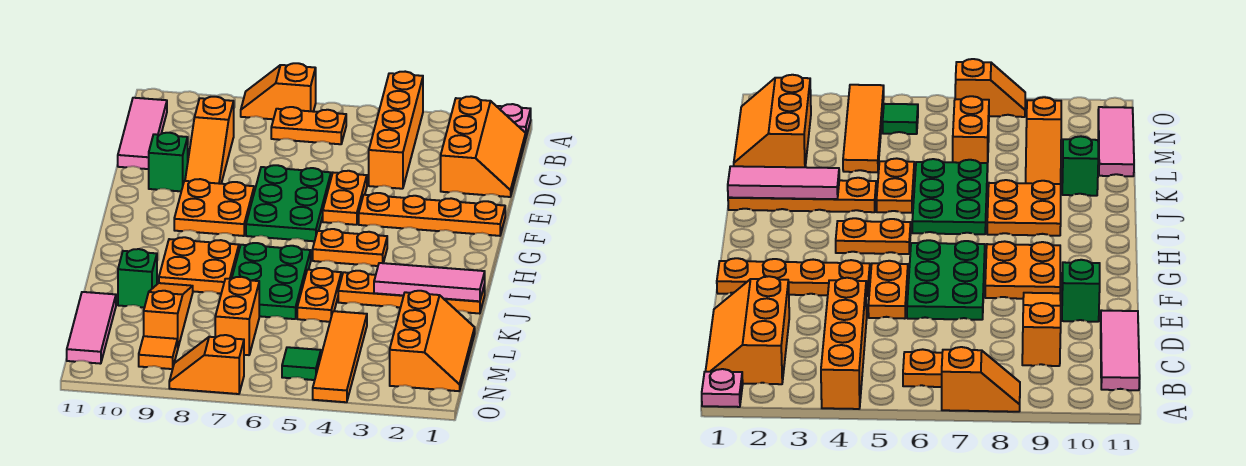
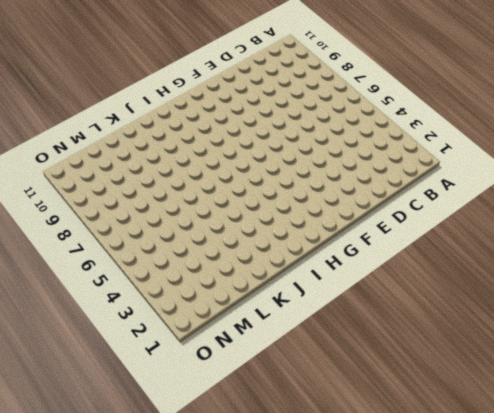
none -> pink 1x1 plate [497,104,531,136]
none -> orange 1x4 brick [369,72,423,189]
none -> orange 1x2 slope [241,63,316,119]

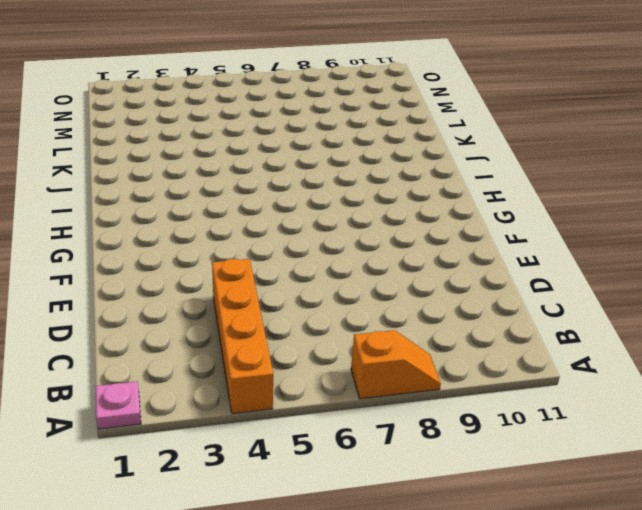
none -> orange 2x3 slope [441,96,526,197]
none -> orange 1x2 plate [271,107,346,144]
none -> pink 1x3 tile [118,98,167,169]

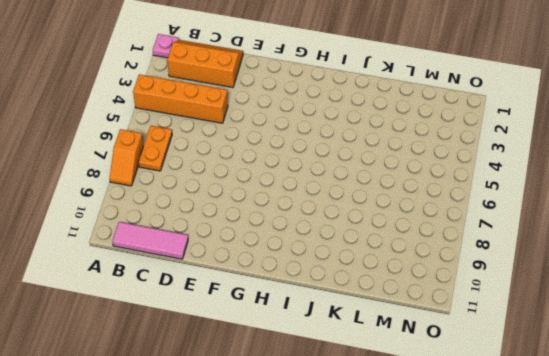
none -> orange 1x3 slope [185,97,234,184]
none -> orange 1x2 plate [323,171,367,225]
none -> green 2x3 plate [246,165,331,241]

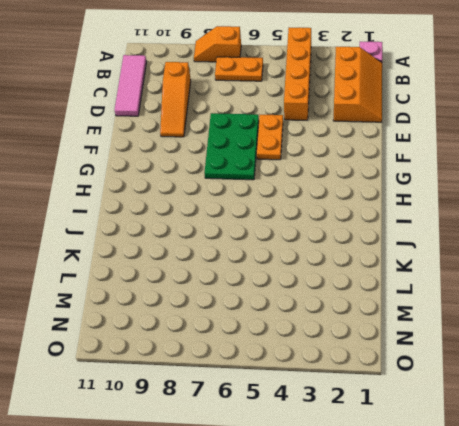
none -> green 1x1 brick [149,133,188,191]
none -> orange 1x4 plate [359,193,505,236]
none -> orange 2x2 plate [174,179,254,236]

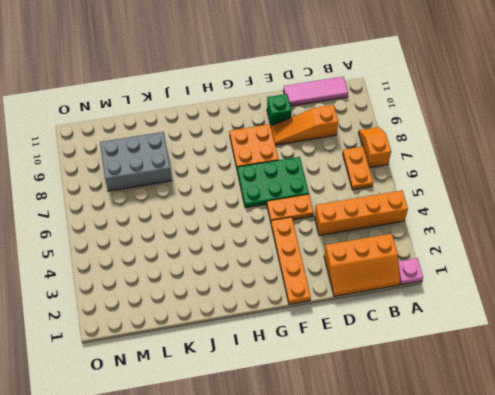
grey 2x3 brick [100,132,172,191] -> orange 1x3 slope [144,283,193,347]
none -> orange 1x2 plate [313,229,387,266]
none -> green 2x3 plate [232,243,311,319]
none -> orange 2x2 plate [159,237,239,294]

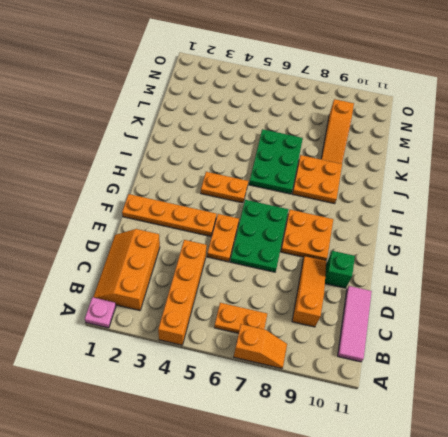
none -> orange 1x4 plate [338,271,485,314]
none -> orange 1x2 plate [297,268,341,322]
none -> green 1x1 brick [118,249,157,307]

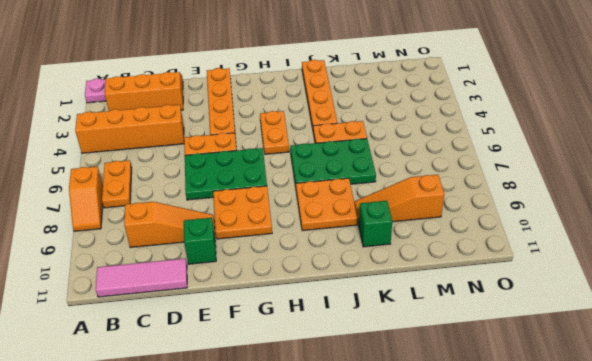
none -> orange 2x3 slope [390,291,475,391]
none -> orange 1x4 tile [313,311,367,402]
none -> orange 1x2 brick [215,277,259,355]

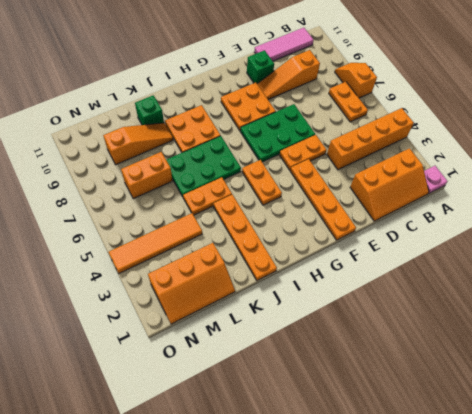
none -> pink 1x3 tile [67,292,116,364]
none -> green 1x1 tile [282,347,321,380]
none -> orange 1x1 tile [139,336,178,369]

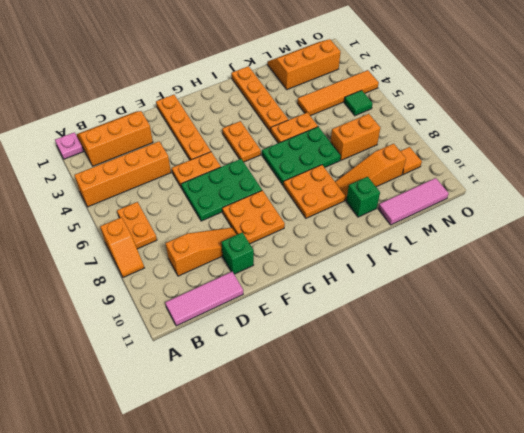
none -> orange 1x2 slope [169,335,244,394]
none -> pink 1x3 tile [374,263,485,301]

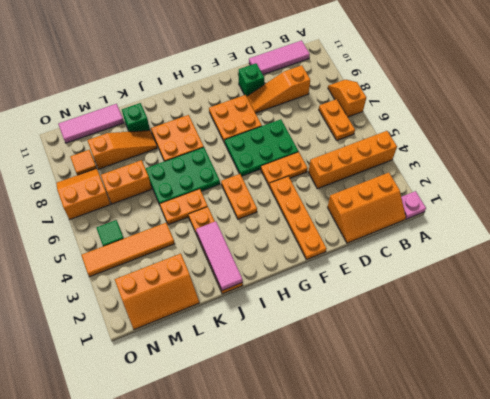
orange 2x2 slope [56,168,110,219] -> orange 1x2 slope [169,335,244,394]

